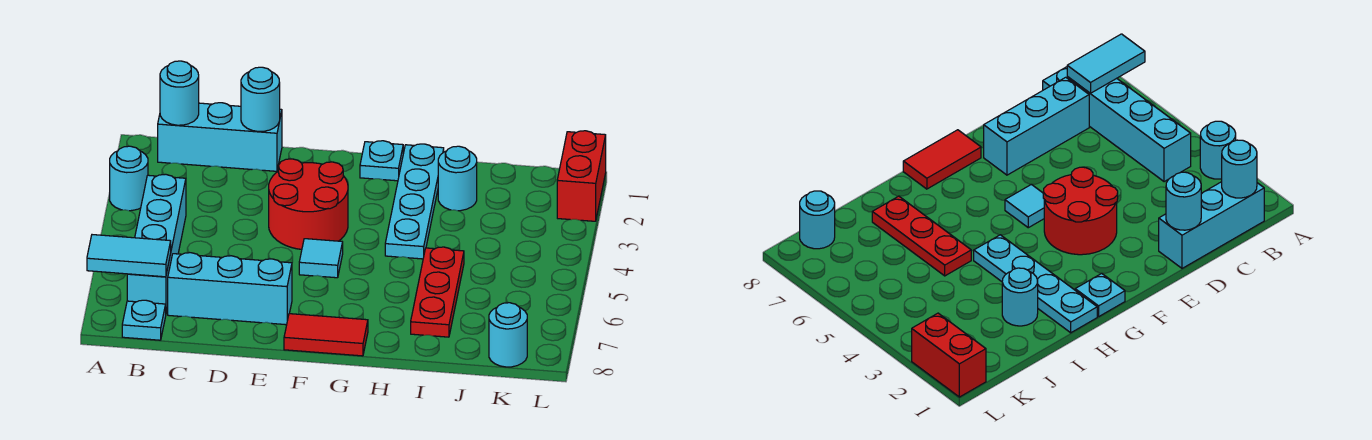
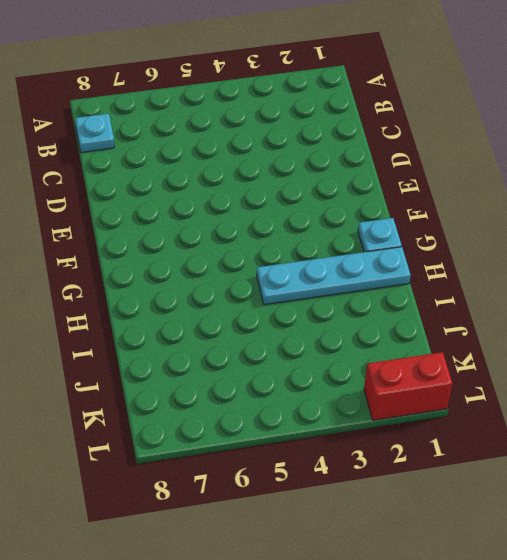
none -> cyan 1x1 round brick [110,146,148,211]
none -> cyan 1x3 brick [158,103,282,171]
none -> cyan 1x4 brick [127,174,186,312]

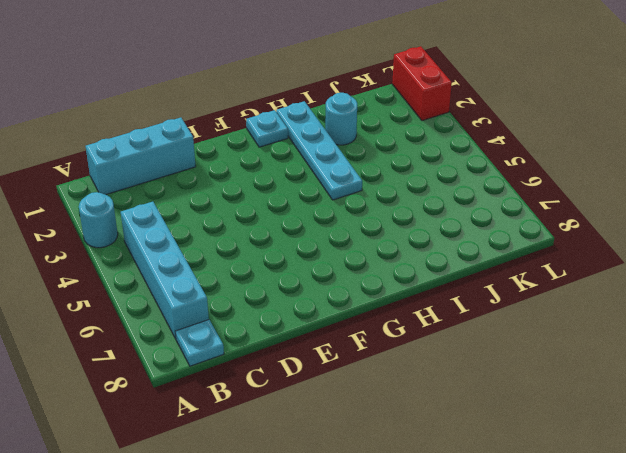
none -> cyan 1x3 brick [168,253,292,325]
none -> red 2x2 round brick [269,159,348,249]
none -> cyan 1x1 tile [299,239,343,278]

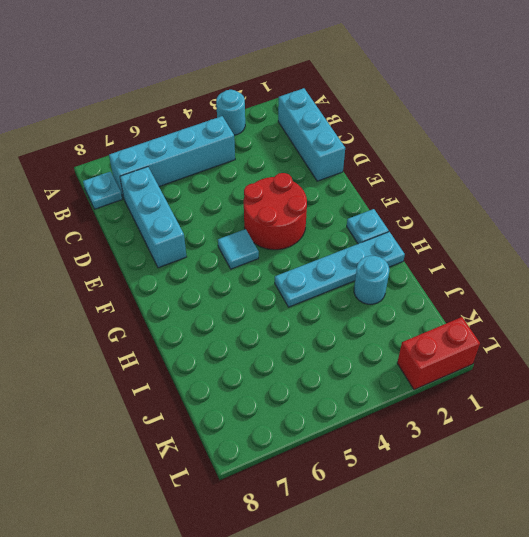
none -> red 1x2 tile [284,314,368,356]
none -> red 1x3 plate [411,247,464,337]
none -> cyan 1x1 round brick [489,303,527,367]

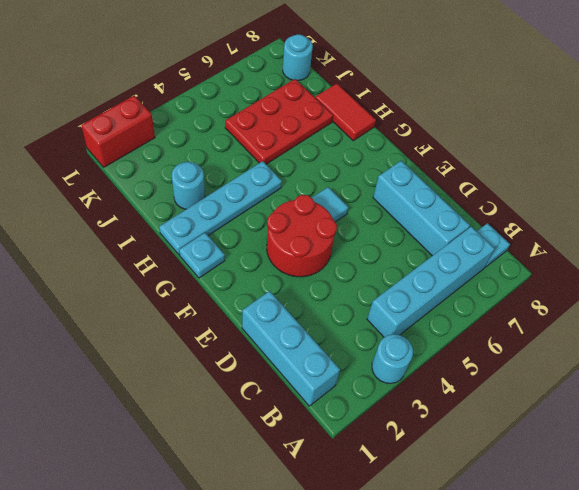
red 1x2 tile [315,84,376,141] -> red 1x2 tile moved to [284,314,368,356]
red 2x3 plate [225,79,333,164] -> red 1x3 plate [411,247,464,337]
none -> cyan 1x2 tile [87,235,171,277]
none -> cyan 1x1 round brick [160,61,199,125]
none -> cyan 1x1 round brick [241,67,280,131]

